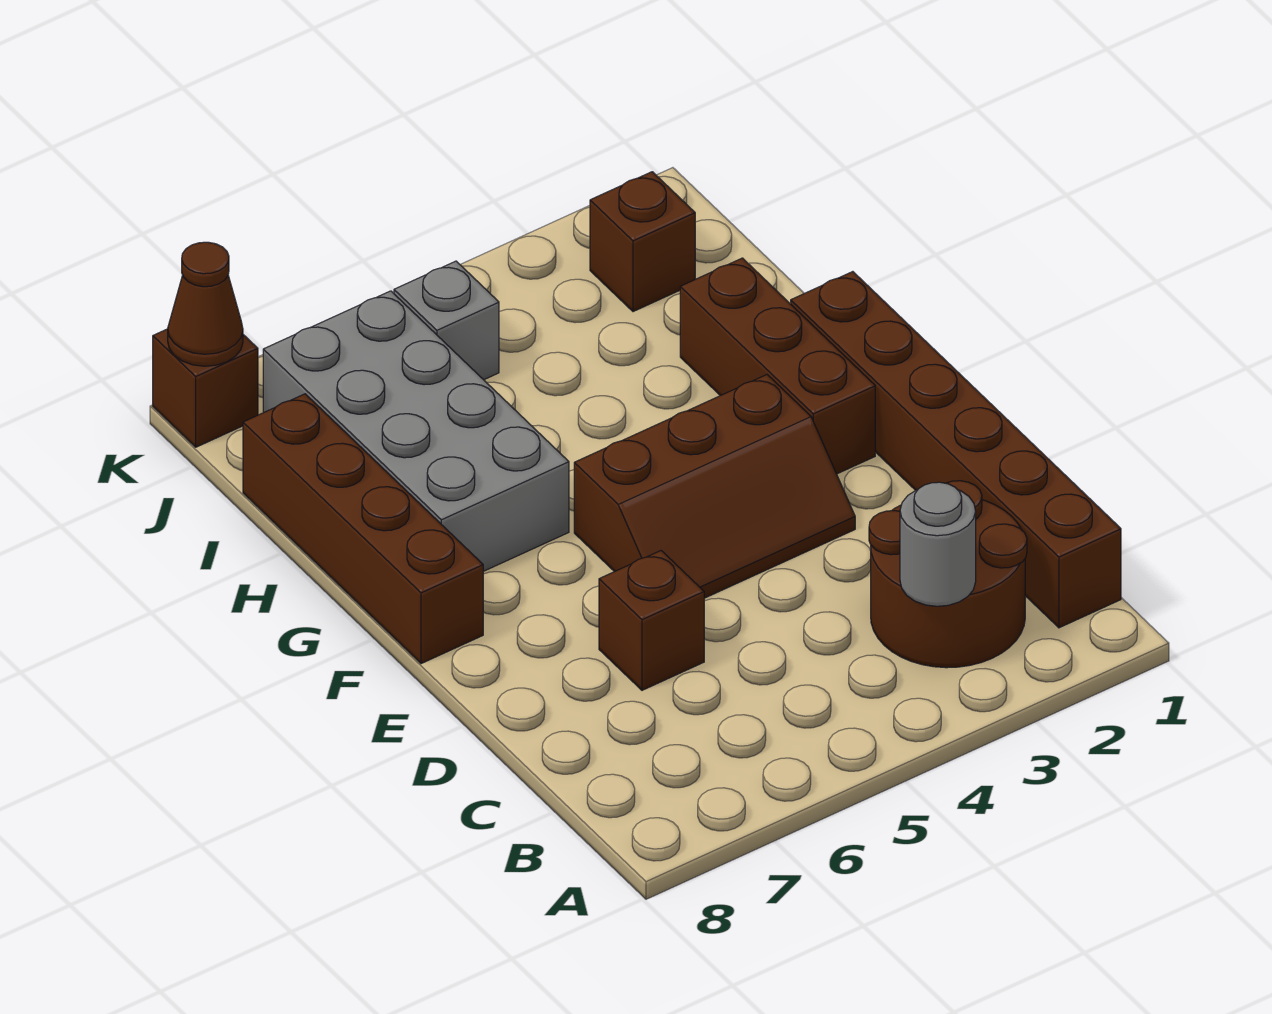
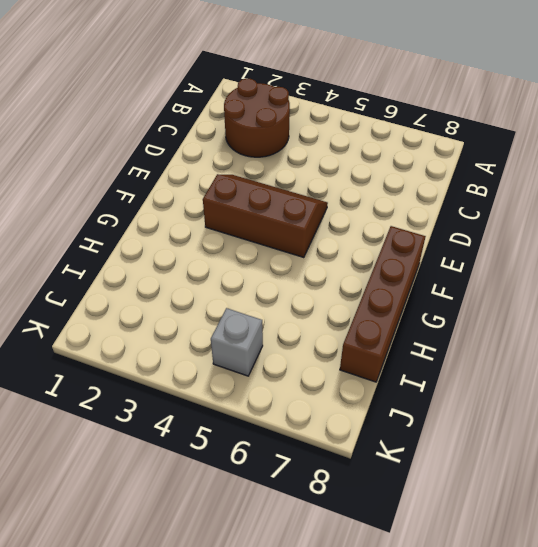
none -> brown 1x6 brick [791,272,1121,628]
none -> brown 1x1 brick [599,551,704,690]
none -> brown 1x3 brick [680,258,875,474]

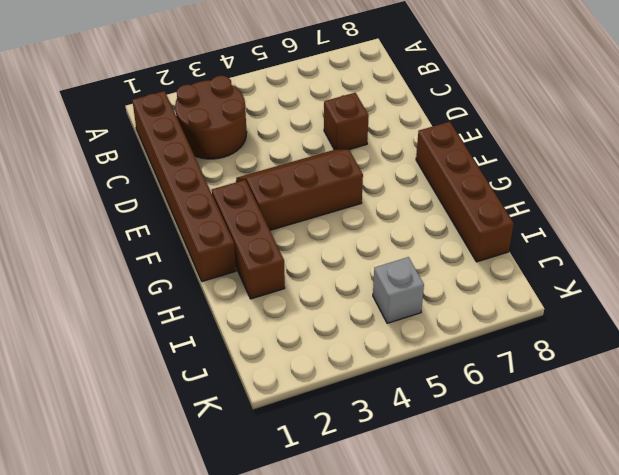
none -> grey 2x4 brick [263,291,569,571]
none -> brown 1x1 brick [590,172,695,312]
none -> brown 1x1 brick [153,329,258,447]

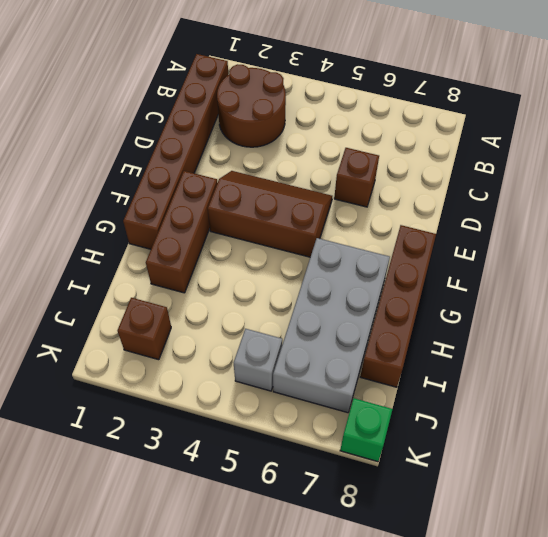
green 1x1 brick [340,398,392,462] -> brown 1x1 brick [153,329,258,447]
none -> grey 1x1 round brick [900,482,976,606]
none -> brown 1x1 cone [168,242,243,366]

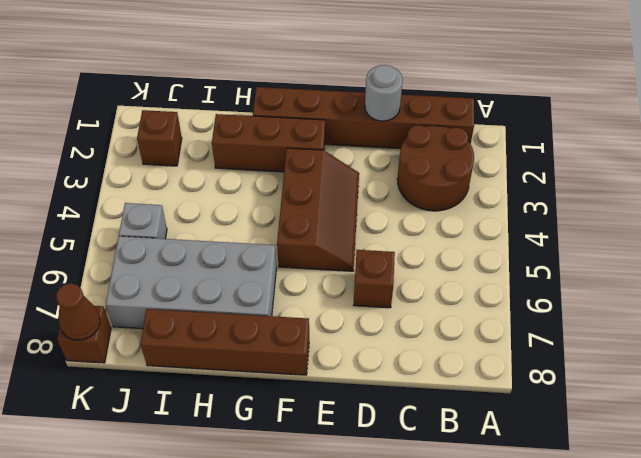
grey 1x1 round brick [365,65,403,121] -> grey 1x1 round brick moved to [900,482,976,606]

